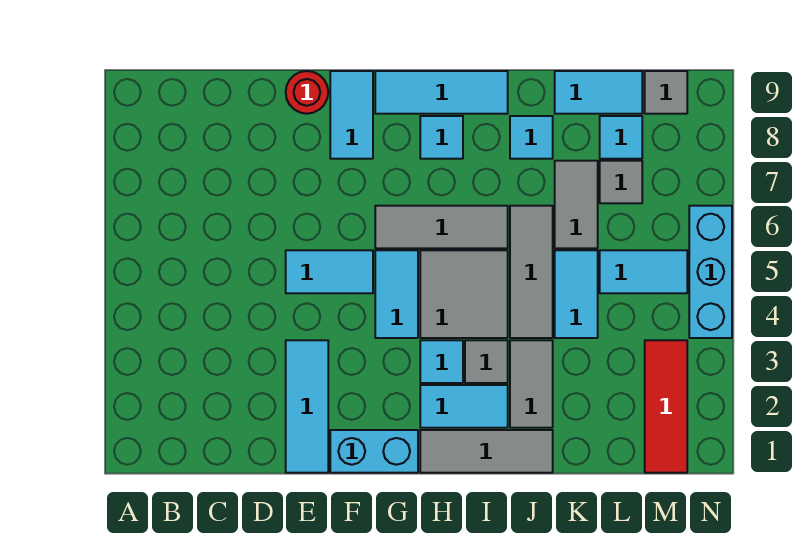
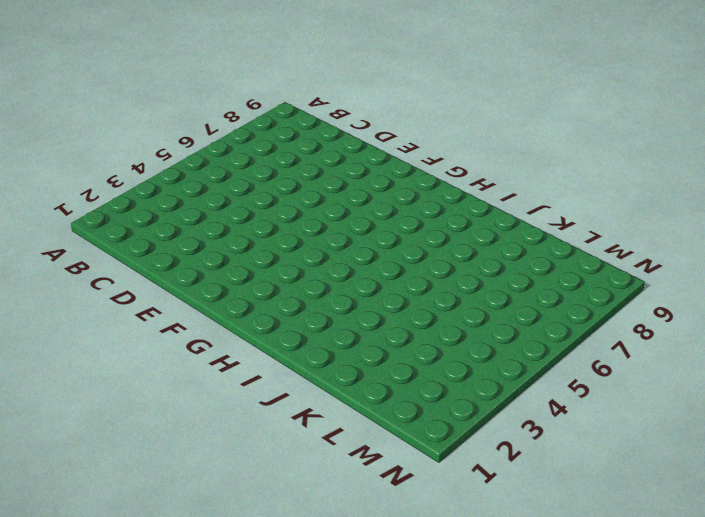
none -> cyan 1x3 tile [286,340,328,473]
none -> cyan 1x2 tile [286,250,373,293]
none -> red 1x1 round brick [286,71,328,114]

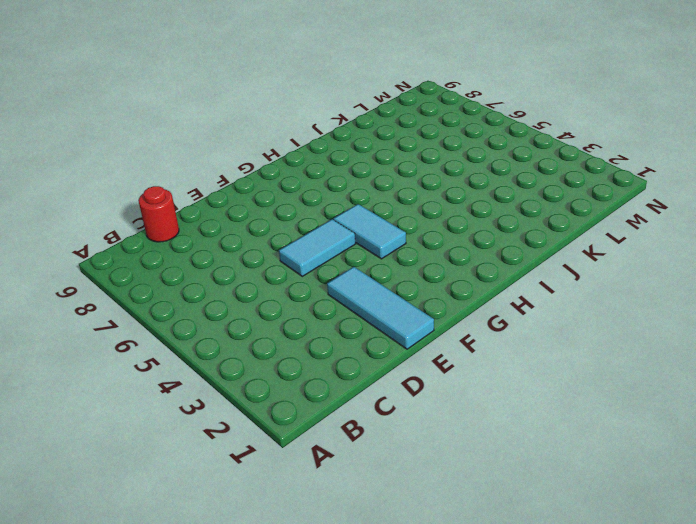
red 1x1 round brick [138,186,179,242] -> red 1x1 round brick moved to [286,71,328,114]
none -> cyan 1x2 brick [330,430,418,473]
none -> cyan 1x2 tile [330,71,373,159]
none -> grey 1x3 tile [375,206,508,248]

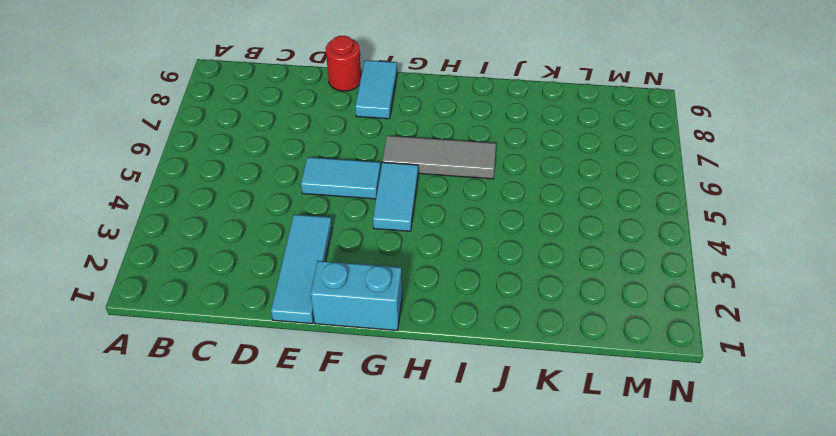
none -> cyan 1x3 tile [375,71,508,114]
none -> grey 1x3 tile [420,430,553,473]
none -> cyan 1x2 tile [420,385,508,428]

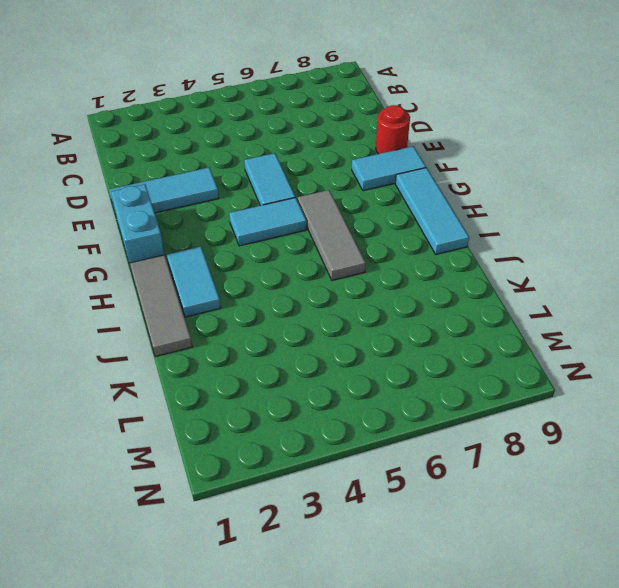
none -> cyan 1x1 tile [420,340,463,383]
none -> grey 2x2 tile [420,250,508,338]
none -> cyan 1x1 tile [420,116,463,159]

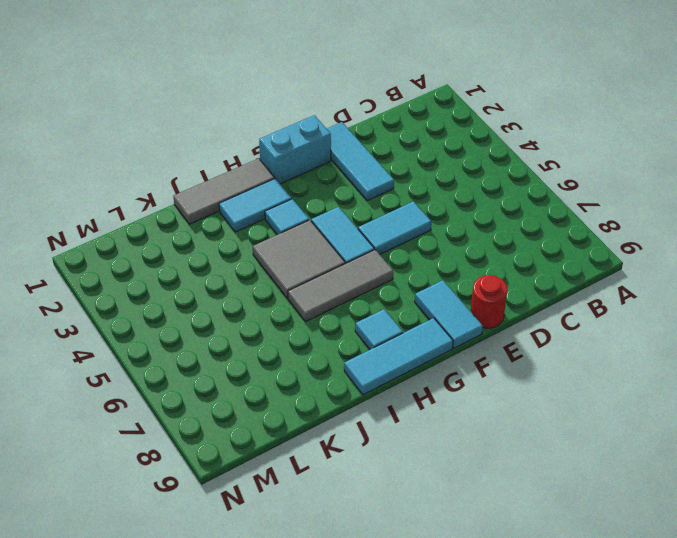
none -> grey 1x1 tile [465,340,508,383]
none -> grey 1x2 tile [510,340,553,428]
none -> grey 1x3 tile [510,206,553,338]

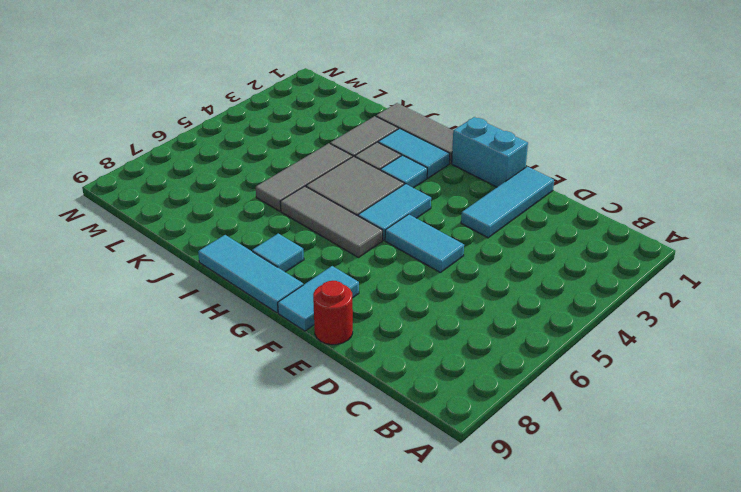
none -> cyan 1x1 tile [510,116,553,159]
none -> cyan 1x2 tile [555,250,598,338]
none -> grey 1x2 tile [555,161,598,248]

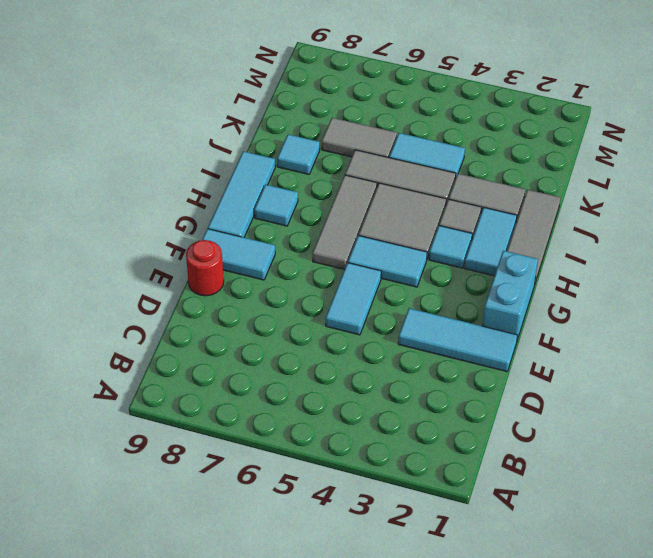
none -> cyan 1x2 tile [555,71,642,114]
none -> cyan 1x2 tile [600,250,687,293]
none -> grey 1x1 tile [600,161,642,203]

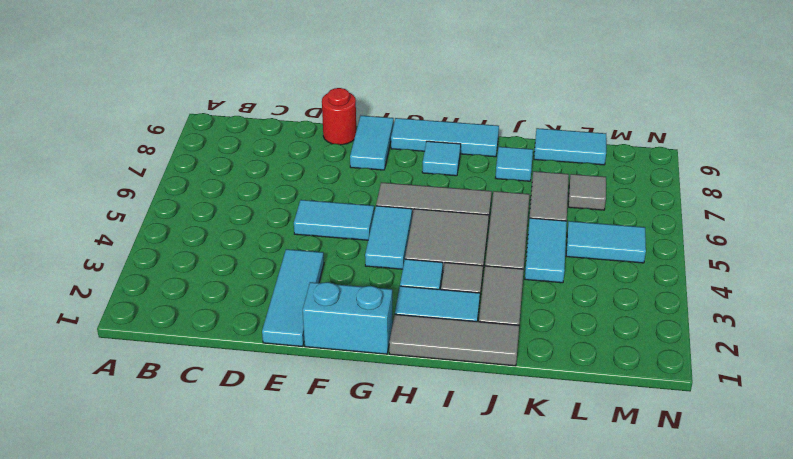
none -> cyan 1x1 tile [600,116,642,159]
none -> red 1x3 tile [645,340,687,473]
none -> grey 1x1 tile [645,71,687,114]

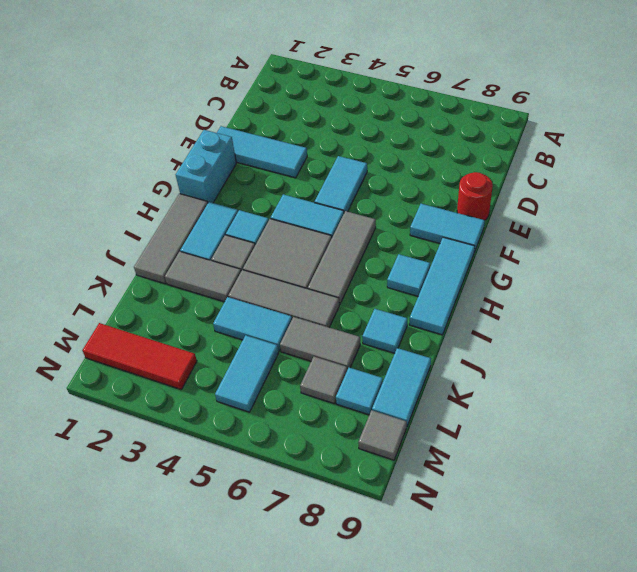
none -> cyan 1x3 brick [689,206,732,338]

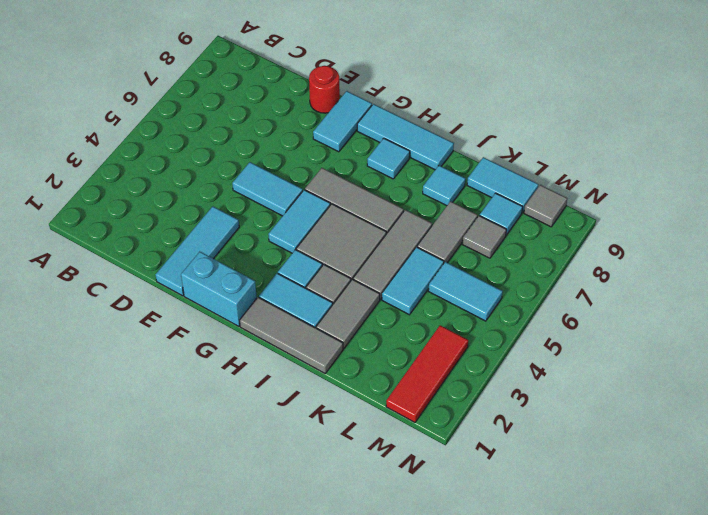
none -> cyan 1x3 brick [689,206,732,338]

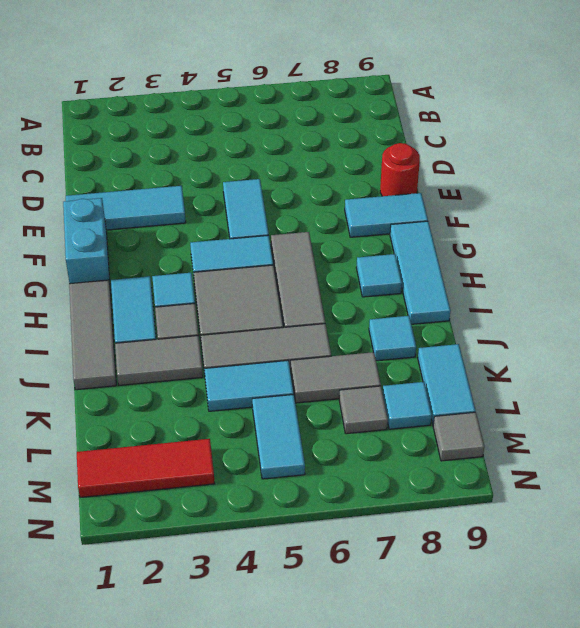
none -> cyan 1x3 brick [689,206,732,338]

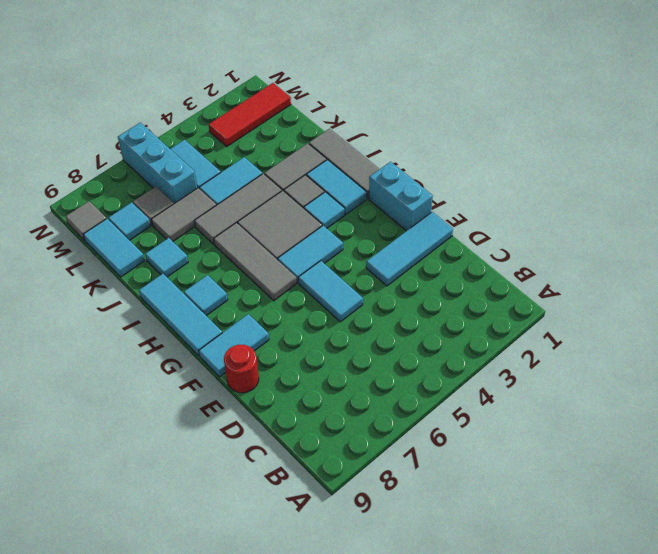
cyan 1x3 brick [118,123,197,203] -> cyan 1x3 brick turned to [689,206,732,338]

